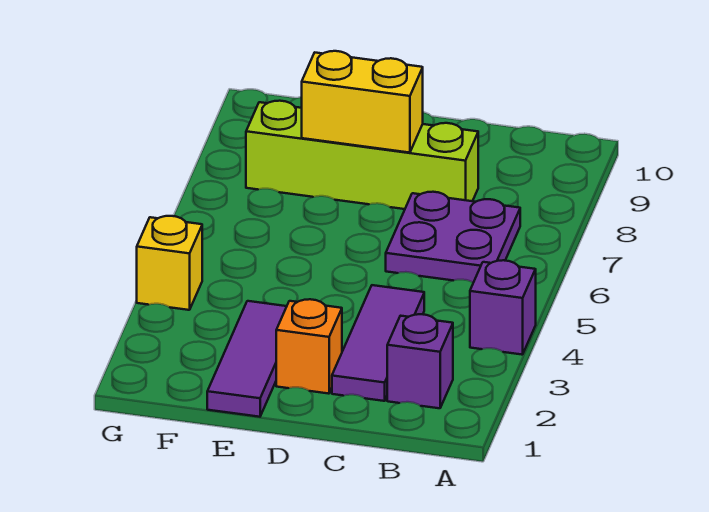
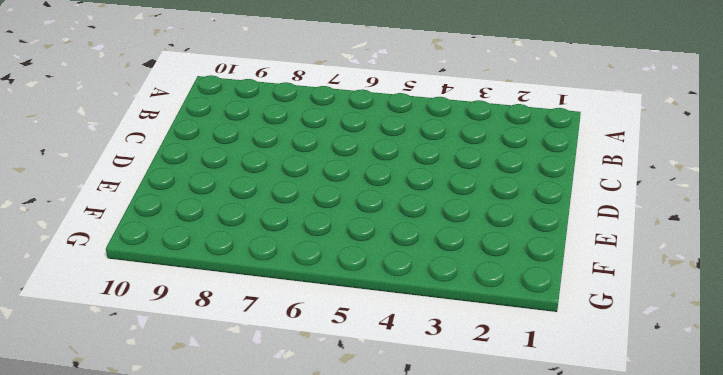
none -> purple 1x1 brick [470,260,536,355]
none -> purple 1x1 brick [387,314,453,408]

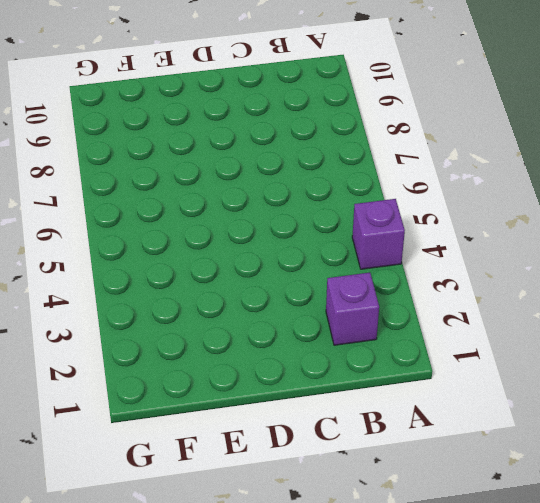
none -> purple 2x2 plate [386,192,520,283]
none -> purple 1x3 tile [332,285,424,401]

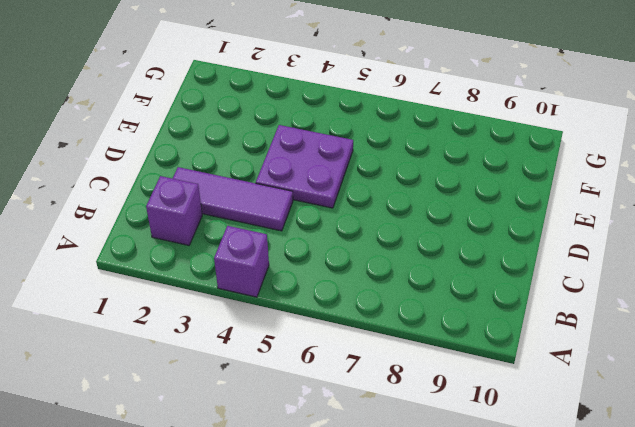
purple 2x2 plate [256,125,353,208] -> purple 2x2 plate moved to [386,192,520,283]
none -> lime 1x4 brick [246,101,478,209]
none -> orange 1x1 brick [276,299,342,394]

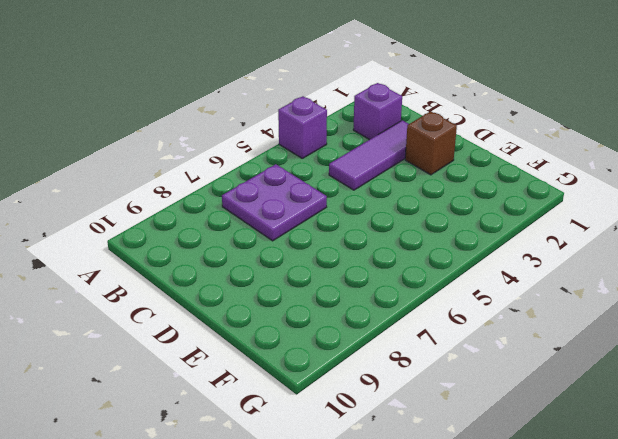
brown 1x1 brick [405,111,457,175] -> orange 1x1 brick [276,299,342,394]
none -> lime 1x4 brick [246,101,478,209]
none -> purple 1x3 tile [207,301,287,417]

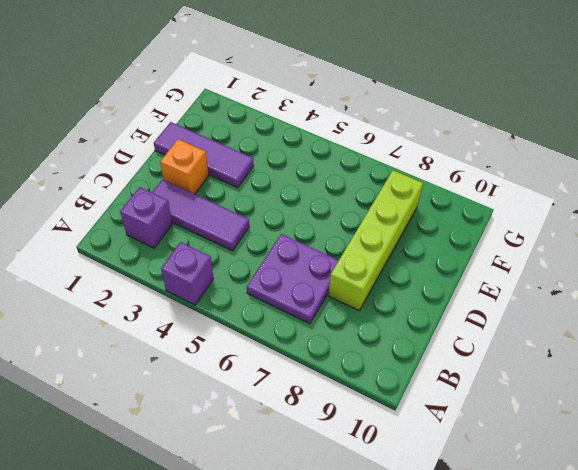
none -> yellow 1x1 brick [137,216,202,310]
none -> yellow 1x2 brick [302,51,423,153]

